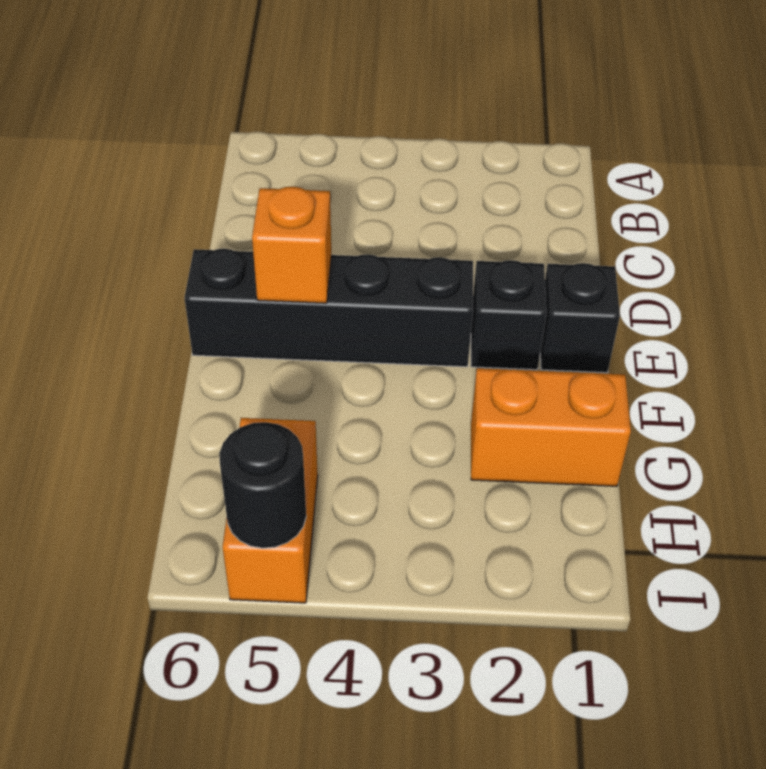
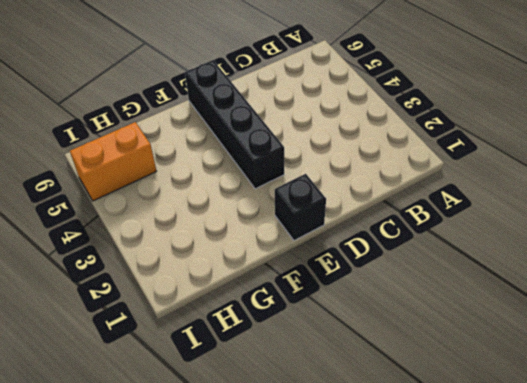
none -> black 1x1 brick [471,260,546,370]
none -> orange 1x2 brick [471,368,631,486]

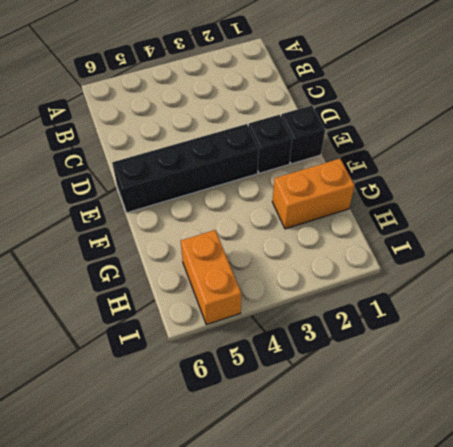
none -> orange 1x1 brick [252,187,331,303]
none -> black 1x1 round brick [219,422,306,548]

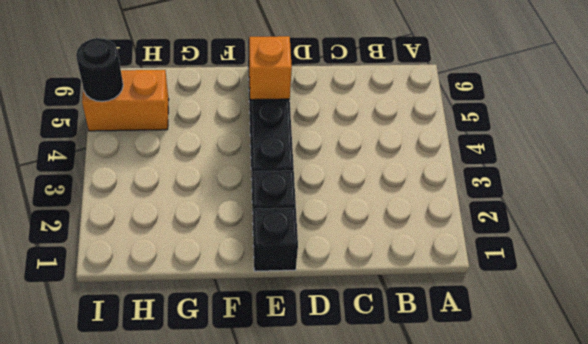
none -> orange 1x2 brick [471,368,631,486]

